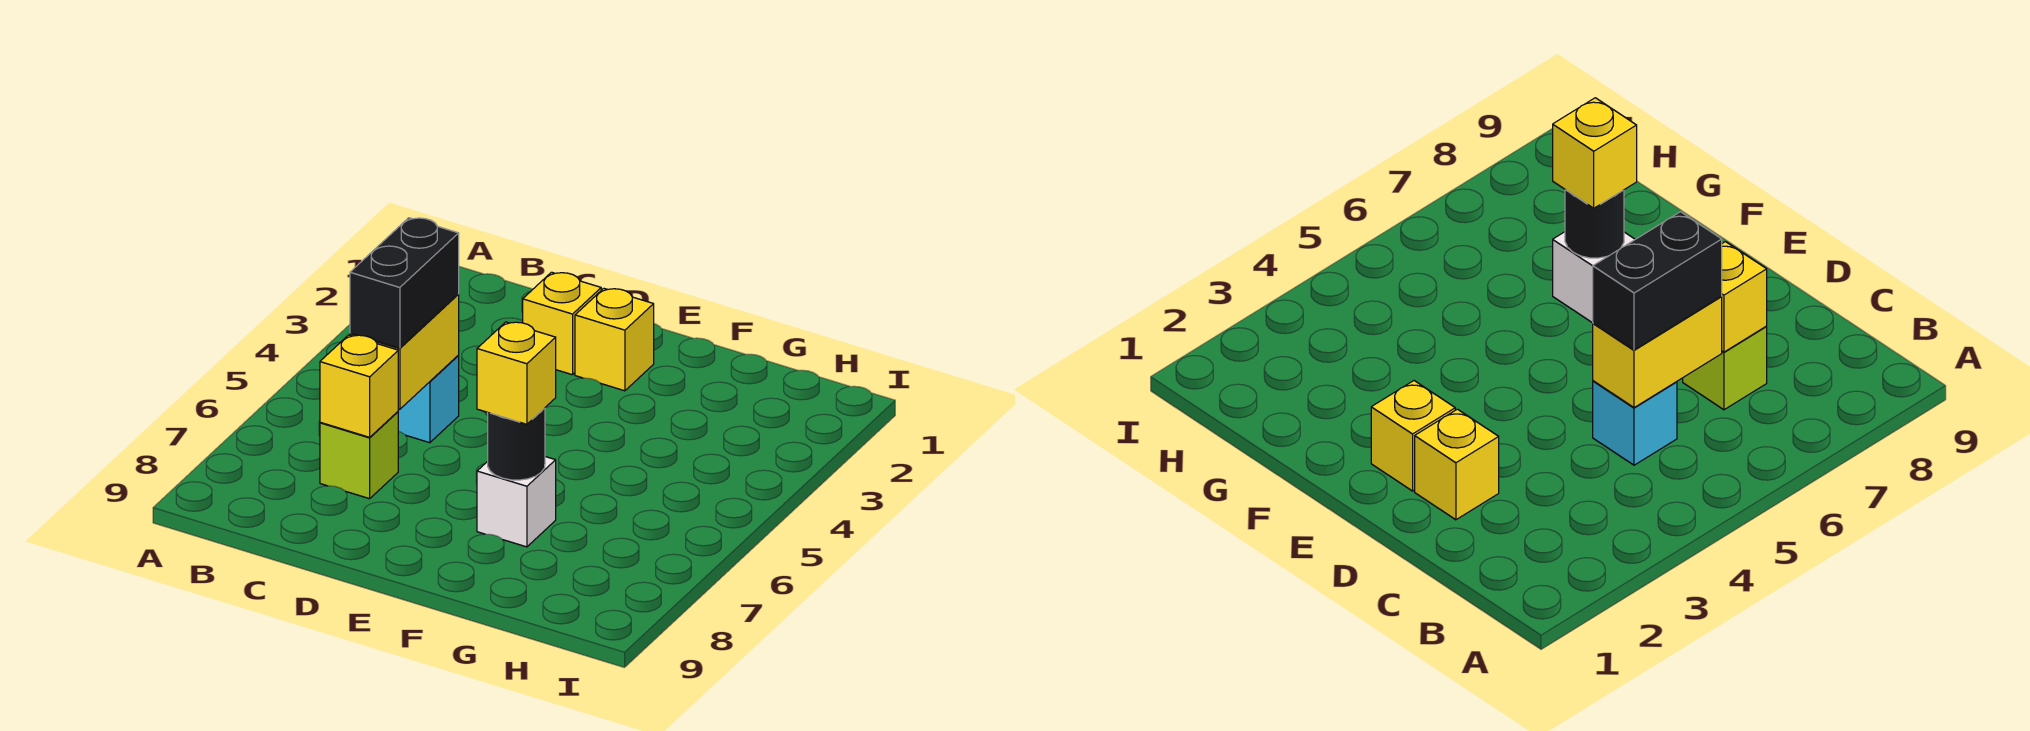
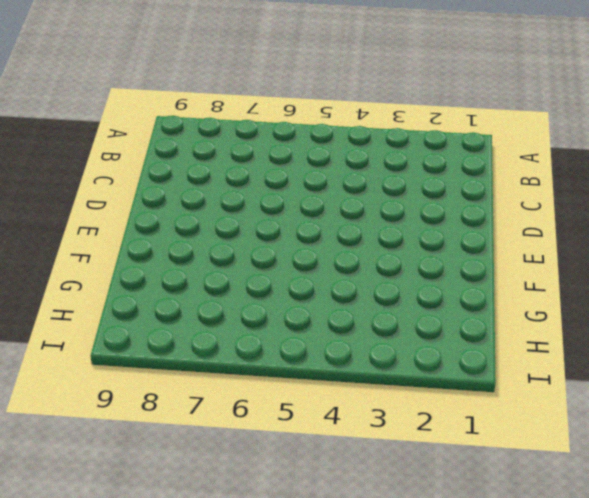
none -> cyan 1x1 brick [398,356,459,443]
none -> lime 1x1 brick [320,412,398,499]

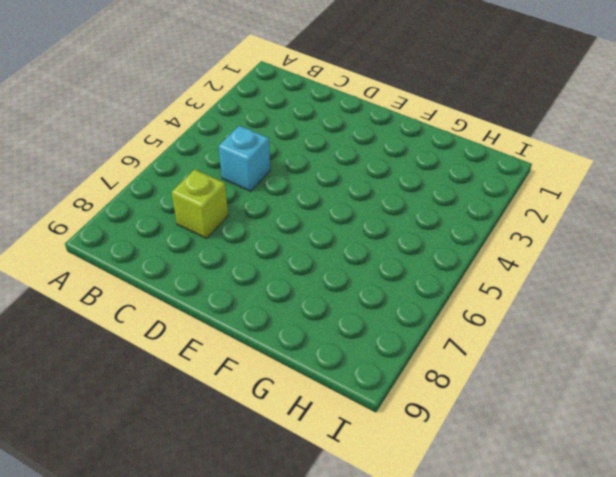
none -> yellow 1x1 brick [523,272,601,375]
none -> yellow 1x1 brick [575,289,654,391]

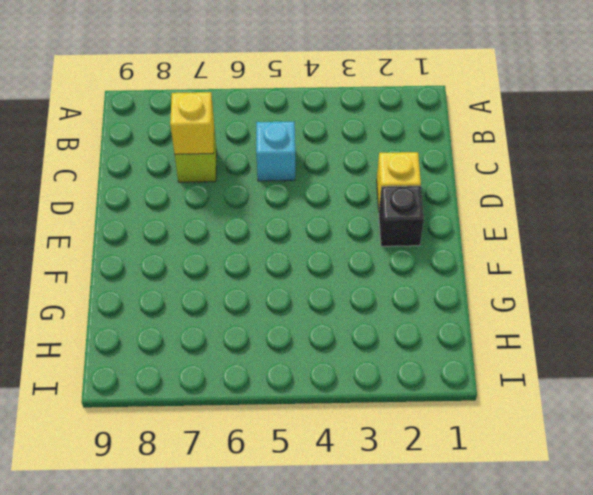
black 1x1 brick [379,186,424,246] -> yellow 1x1 brick [575,289,654,391]
none -> white 1x1 brick [477,457,556,547]
none -> yellow 1x2 brick [350,294,459,409]

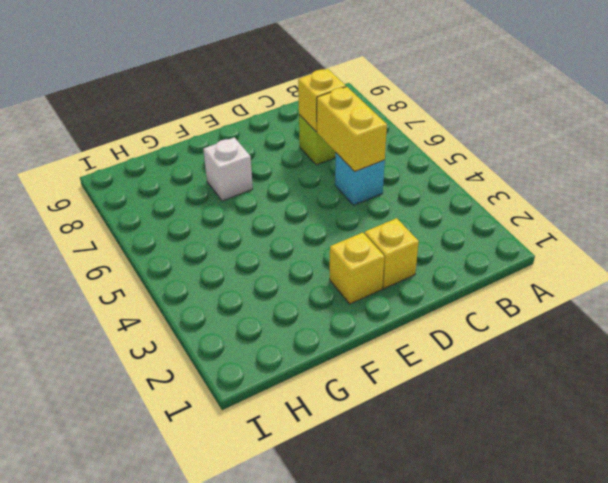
none -> black 1x1 round brick [488,408,545,480]
none -> black 1x2 brick [350,218,459,348]

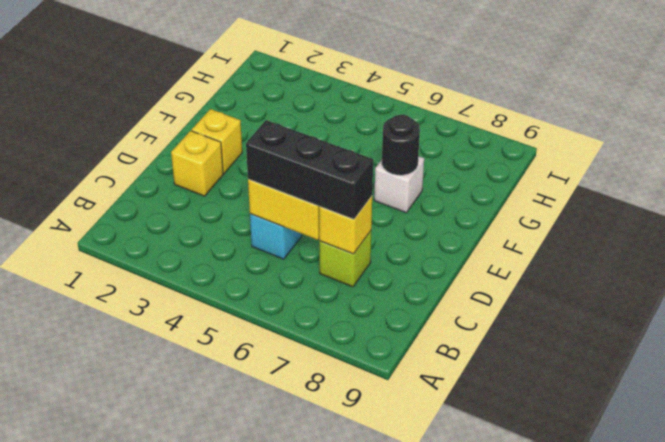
black 1x3 brick [246,120,373,219] -> black 1x2 brick [350,218,459,348]
none -> yellow 1x1 brick [477,322,556,424]

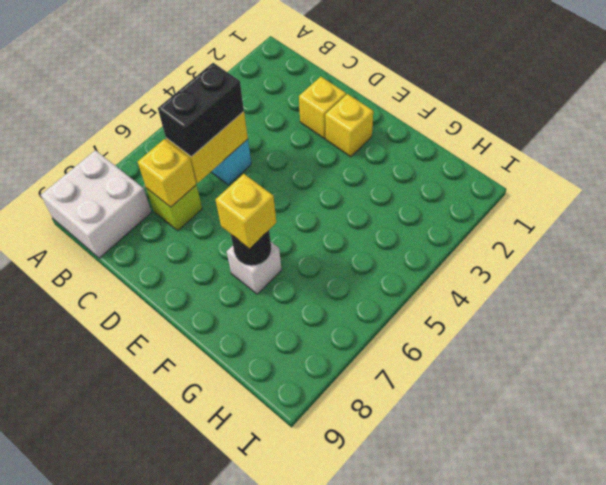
white 2x2 brick [41,150,151,258] -> none

